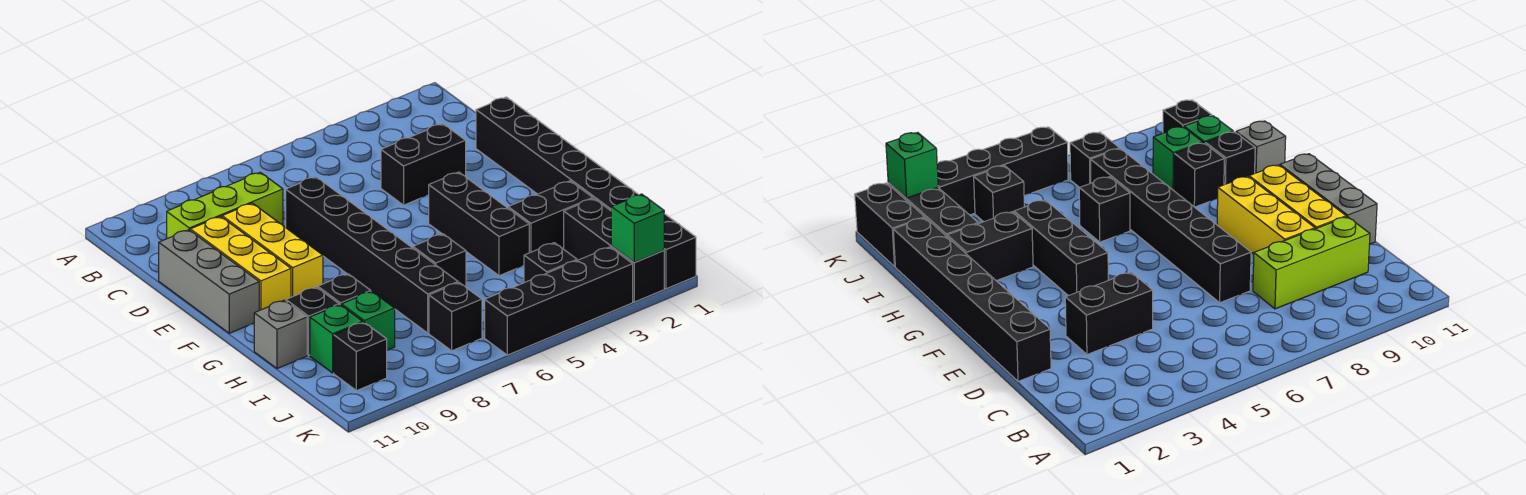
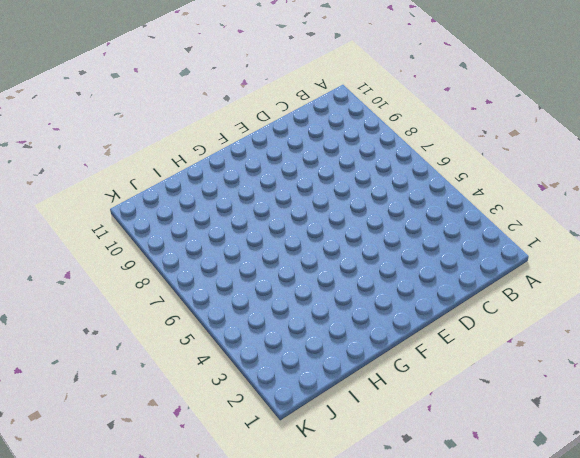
none -> lime 1x3 brick [167,172,283,239]
none -> black 1x6 brick [476,97,638,211]
none -> black 1x2 brick [381,124,466,205]

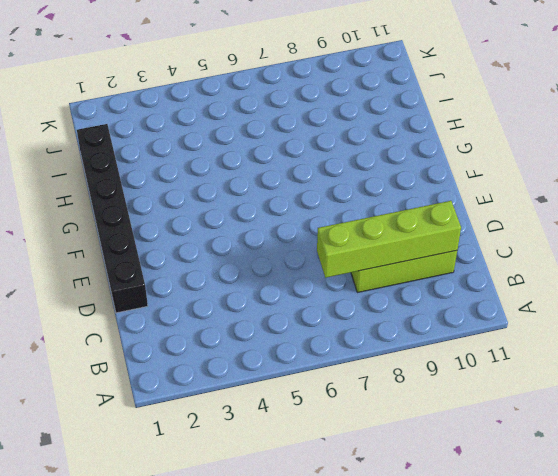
lime 1x4 brick [317,201,461,278] -> none
none -> black 1x2 brick [381,124,466,205]
none -> black 1x6 brick [286,177,458,333]
none -> yellow 1x3 brick [222,203,323,297]

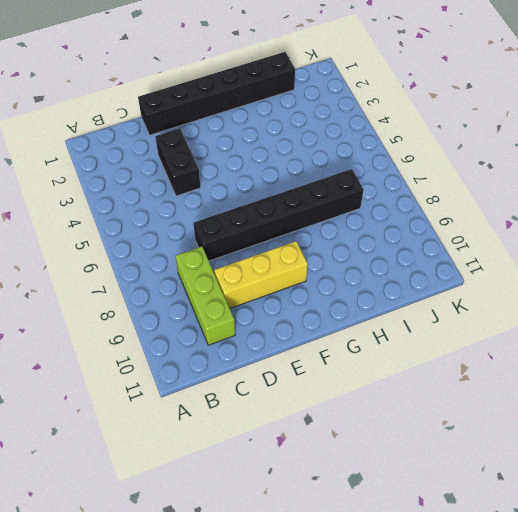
none -> yellow 1x3 brick [190,216,291,310]
none -> grey 1x3 brick [159,230,259,333]
none -> black 1x3 brick [429,172,529,276]

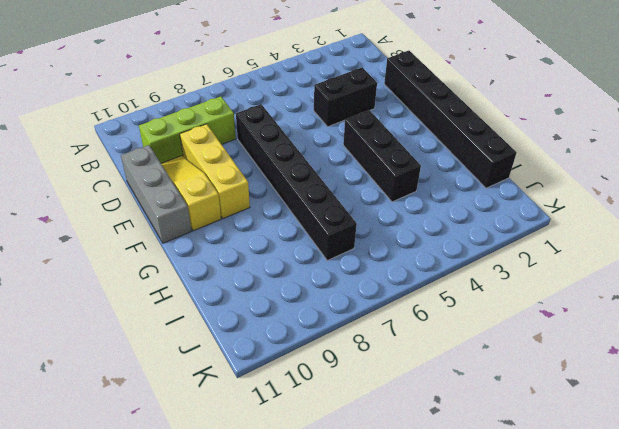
yellow 1x3 slope [161,156,221,231] -> yellow 1x3 brick [190,216,291,310]
none -> black 1x2 brick [508,181,593,253]
none -> black 1x1 brick [413,234,466,287]
none -> black 1x1 brick [318,274,371,305]

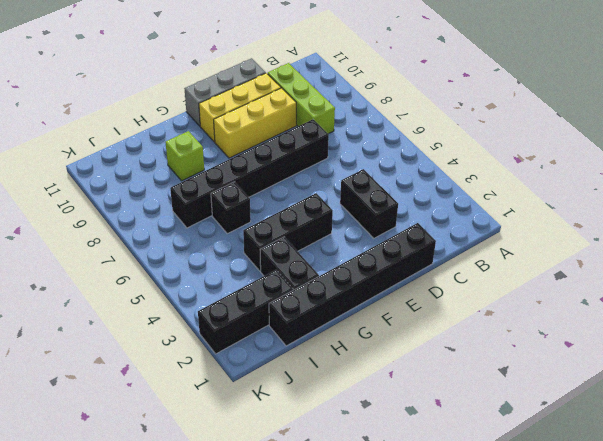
lime 1x1 brick [165,131,204,181] -> black 1x1 brick [318,274,371,305]
none -> black 1x1 brick [286,287,339,355]
none -> grey 1x1 brick [254,300,307,369]
none -> green 1x1 brick [342,291,395,350]

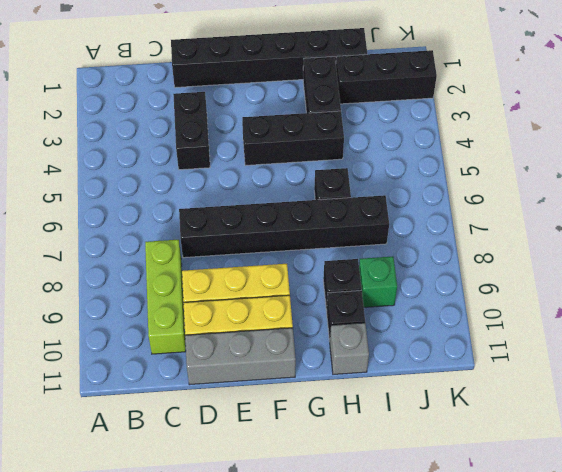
none -> green 1x1 brick [310,305,363,373]
none -> black 1x2 brick [664,214,696,289]
none -> black 1x1 brick [524,243,577,283]

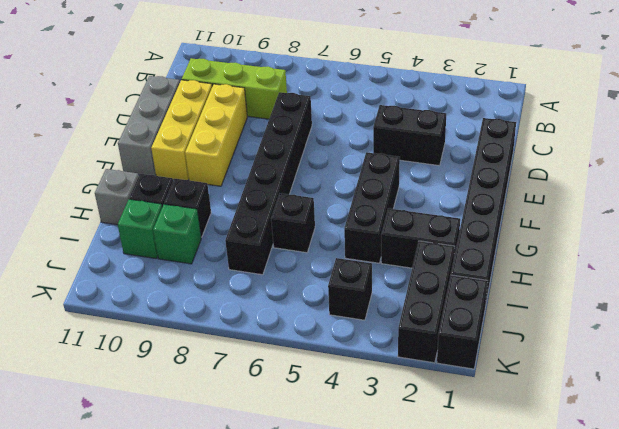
none -> black 1x1 brick [429,283,482,351]
none -> black 1x1 brick [334,322,387,391]
none -> black 1x4 brick [485,247,633,355]

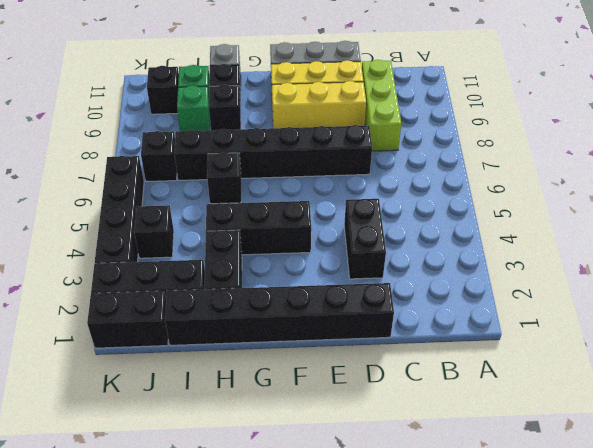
none -> green 1x1 brick [611,194,664,263]

